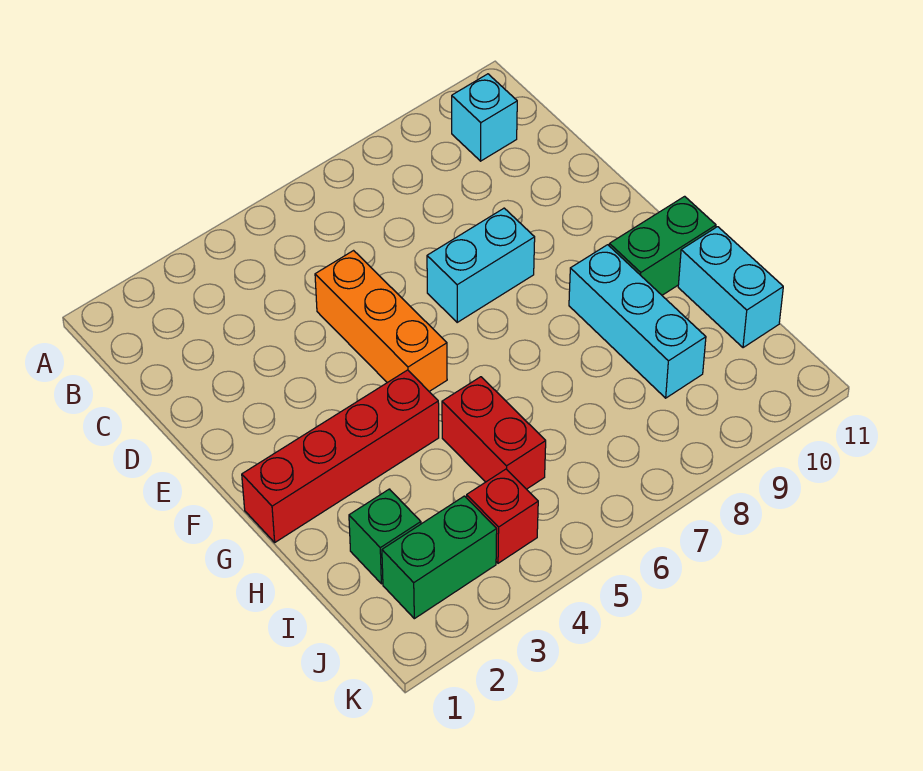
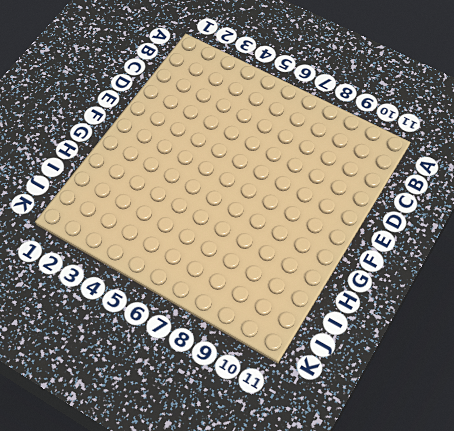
none -> cyan 1x1 brick [452,74,517,161]
none -> orange 1x3 brick [315,251,447,391]

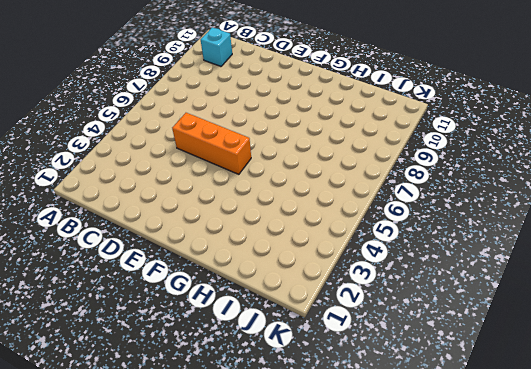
none -> cyan 1x2 brick [427,208,535,322]
none -> red 1x4 brick [242,370,439,542]

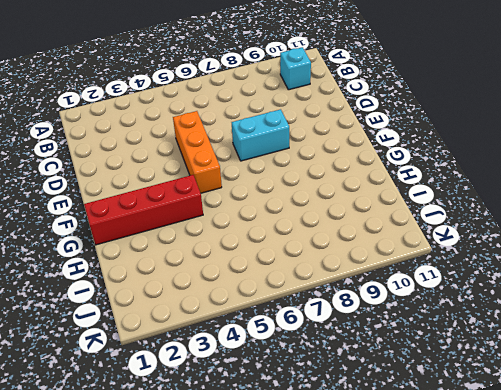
none -> cyan 1x3 brick [569,245,706,398]
none -> green 1x2 brick [609,196,716,295]

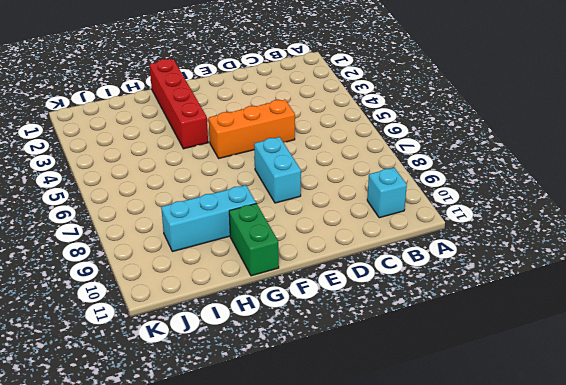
none -> red 1x2 brick [442,377,546,489]
none -> cyan 1x2 brick [678,227,783,348]

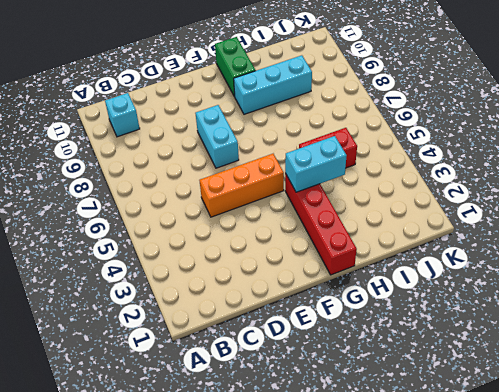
cyan 1x2 brick [285,136,347,192] -> cyan 1x2 brick moved to [678,227,783,348]
none -> green 1x1 brick [349,489,421,584]
none -> green 1x2 brick [382,496,497,619]

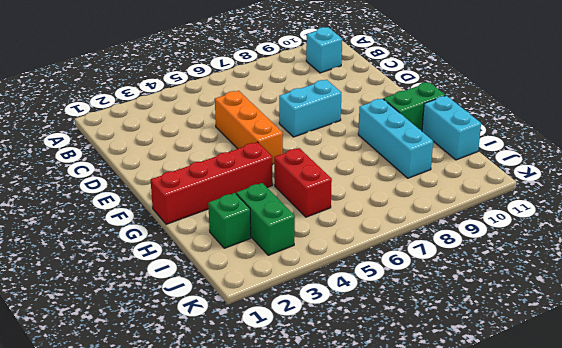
green 1x2 brick [236,183,295,255] -> green 1x2 brick turned to [382,496,497,619]
none -> red 1x1 brick [467,469,538,563]

